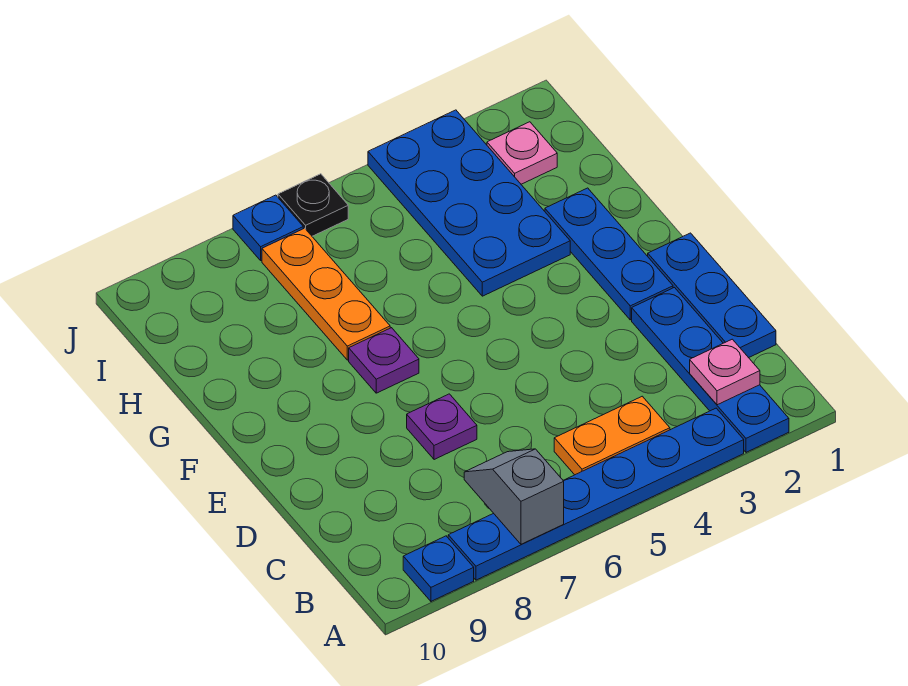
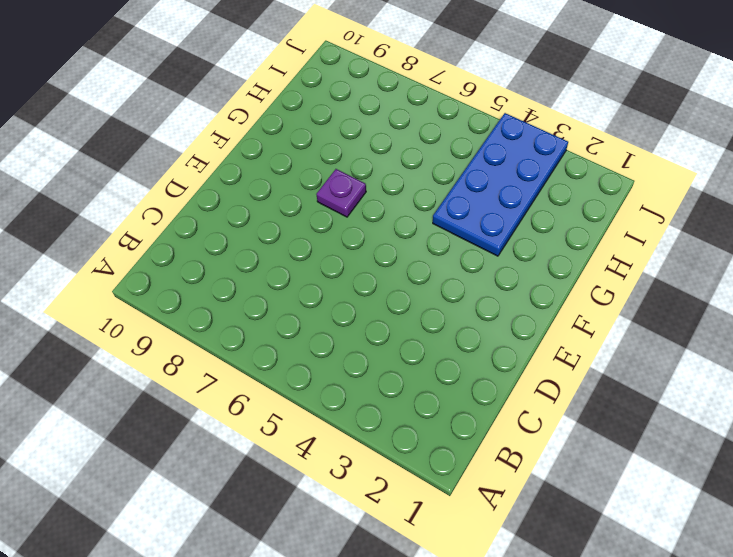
none -> blue 1x4 plate [632,288,789,452]
none -> blue 1x6 plate [448,408,744,580]
none -> blue 1x1 plate [403,536,474,601]

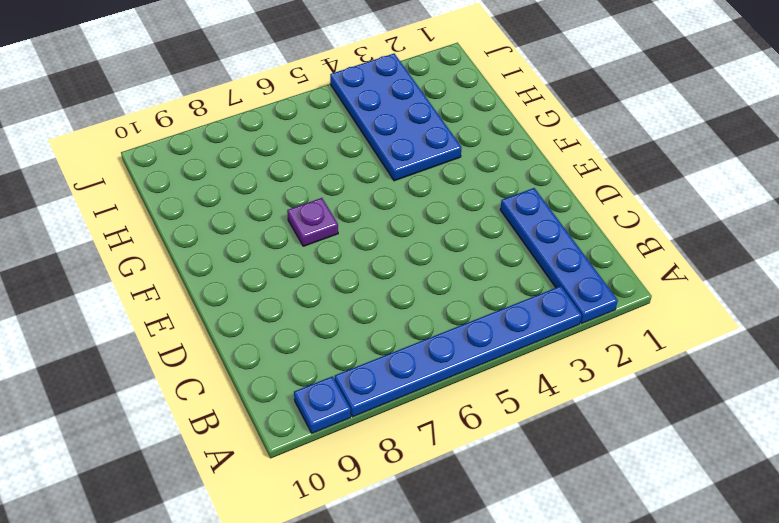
none -> orange 1x2 plate [554,396,670,475]
none -> blue 1x3 plate [648,233,776,358]
none -> purple 1x1 plate [407,394,477,460]

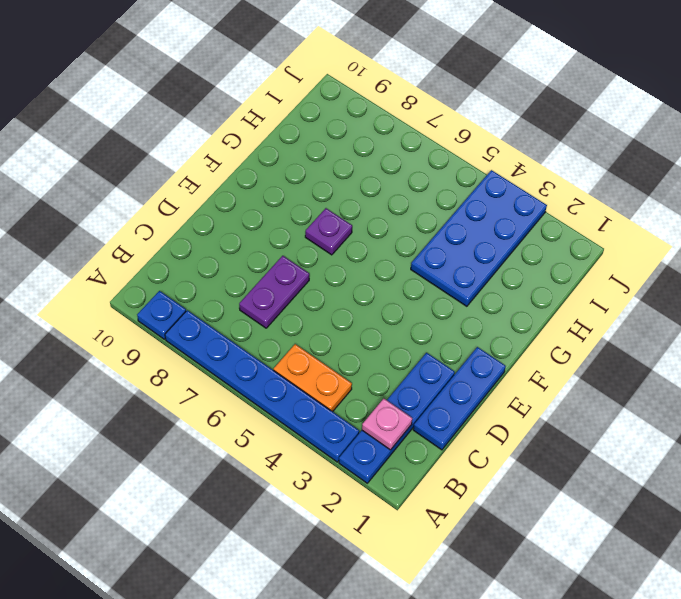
purple 1x2 plate [239,256,309,328] -> purple 1x1 plate [407,394,477,460]
none -> blue 1x3 plate [545,188,673,320]
none -> orange 1x3 plate [262,228,390,360]
none -> pink 1x1 plate [487,122,557,184]

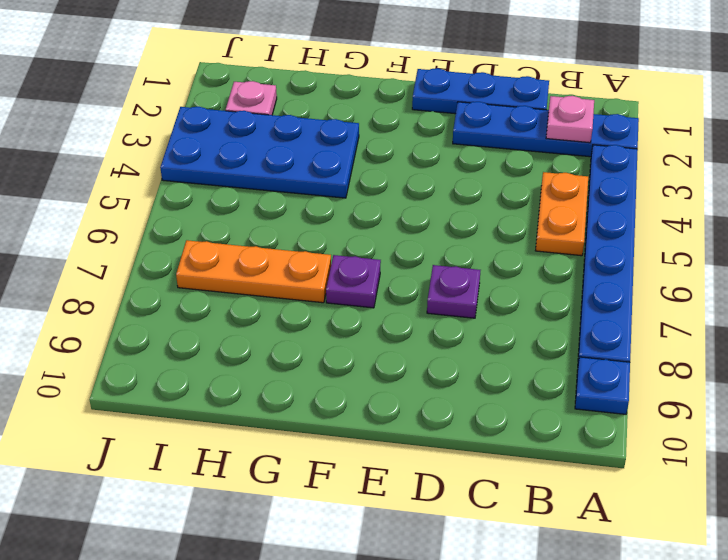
none -> blue 1x3 plate [545,188,673,320]
none -> black 1x1 plate [278,174,348,236]
none -> blue 1x1 plate [233,195,303,260]

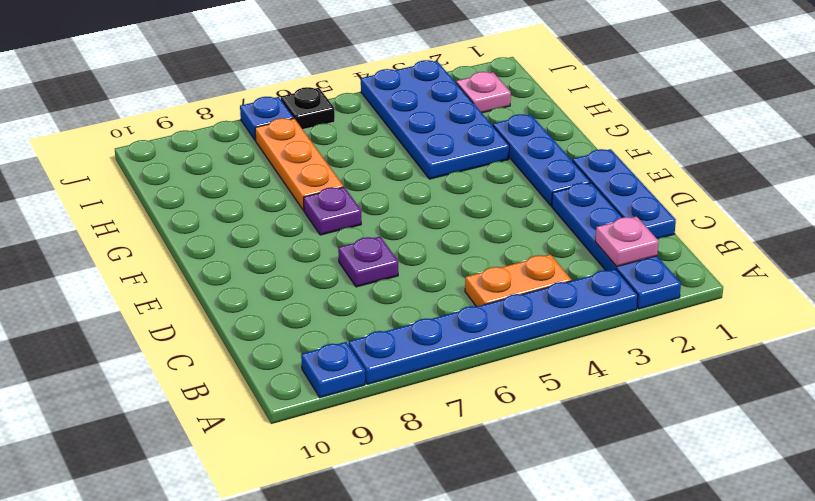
none -> grey 1x2 slope [464,449,564,544]

